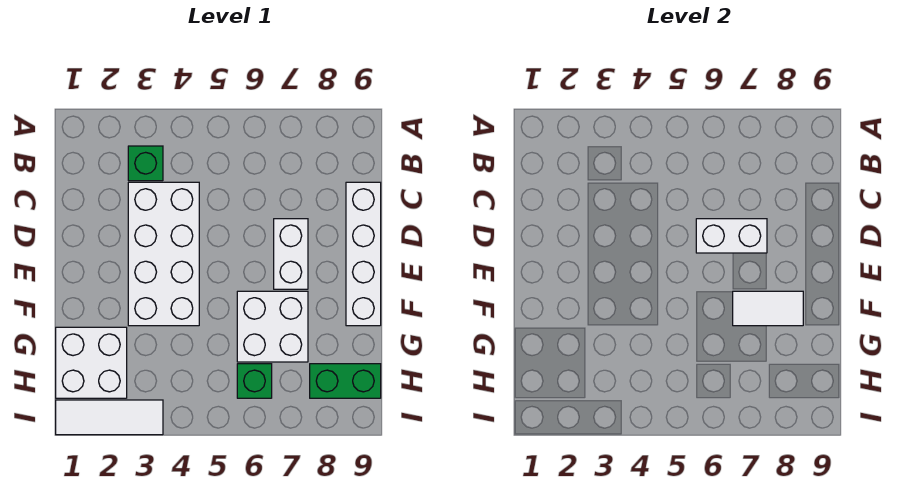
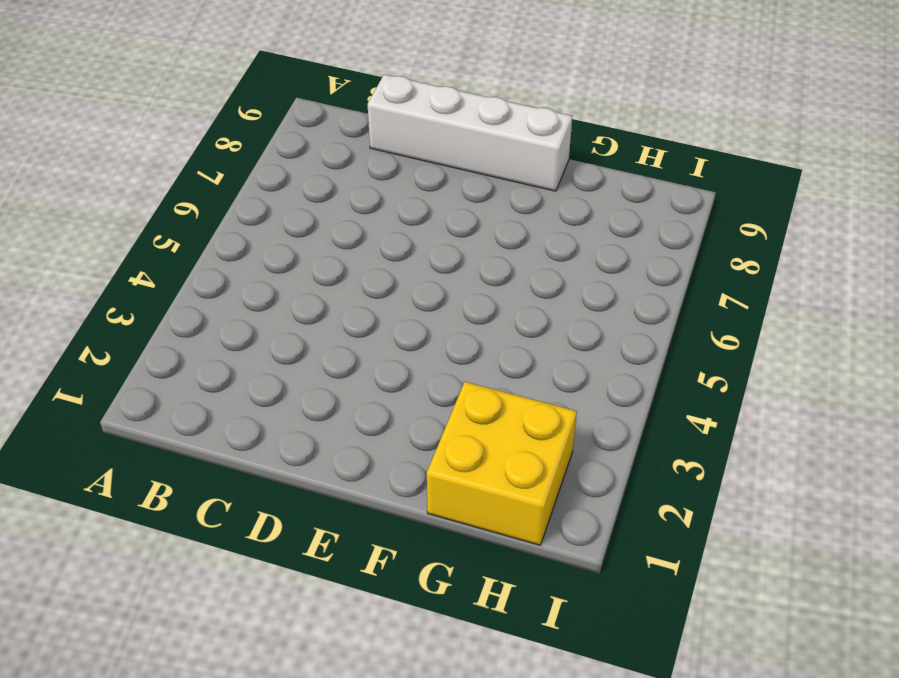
yellow 2x2 brick [427,382,577,545] -> white 2x2 brick [56,327,127,398]
none -> green 1x1 brick [128,146,163,181]
none -> white 2x4 brick [128,182,199,326]

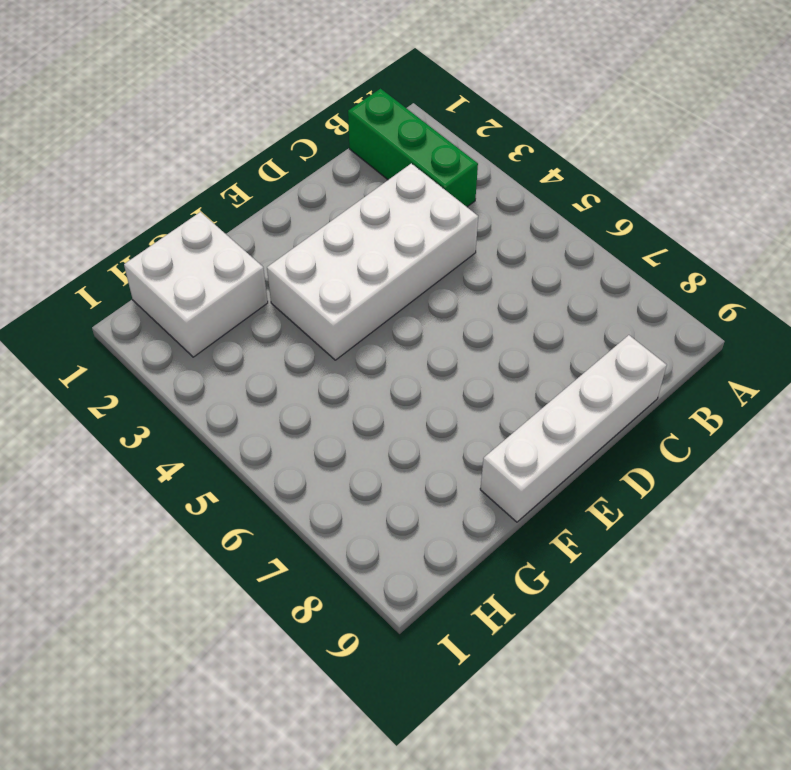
green 1x3 brick [348,89,478,207] -> green 1x1 brick [128,146,163,181]
none -> white 1x2 brick [274,219,308,289]
none -> white 2x2 brick [237,291,308,362]

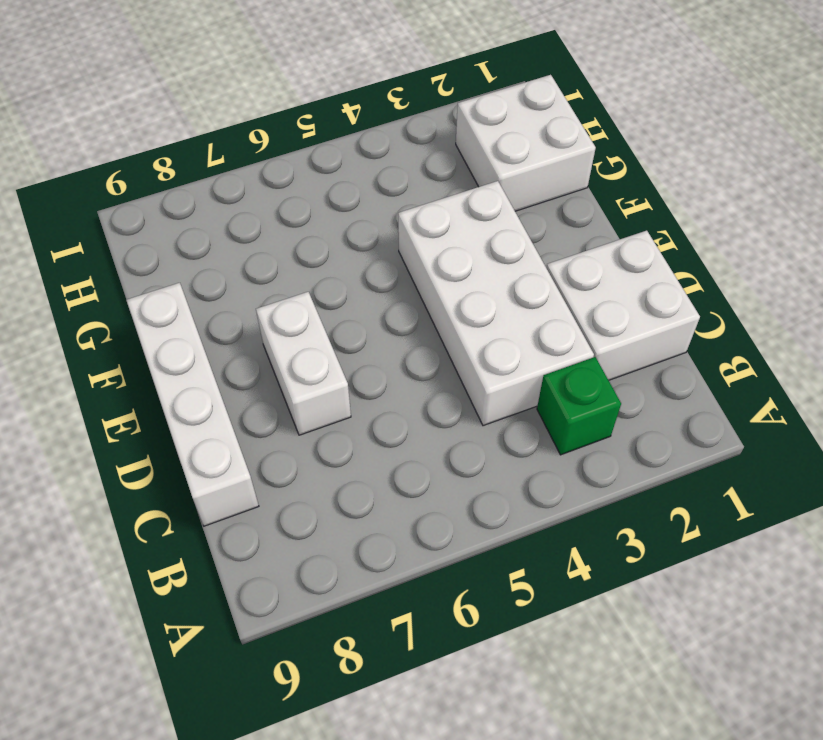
white 2x2 brick [546,231,700,380] -> white 2x2 brick moved to [237,291,308,362]
none -> green 1x1 brick [237,364,272,398]
none -> green 1x2 brick [310,364,381,398]

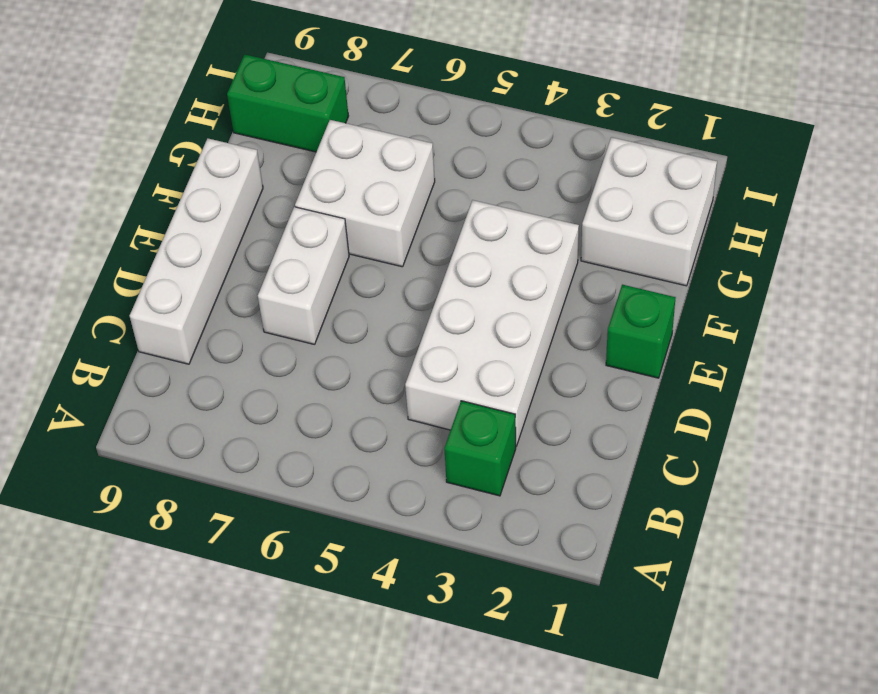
green 1x1 brick [606,285,676,378] -> green 1x1 brick moved to [237,364,272,398]
none -> white 1x3 tile [56,400,163,435]
none -> white 1x2 brick [696,219,767,253]

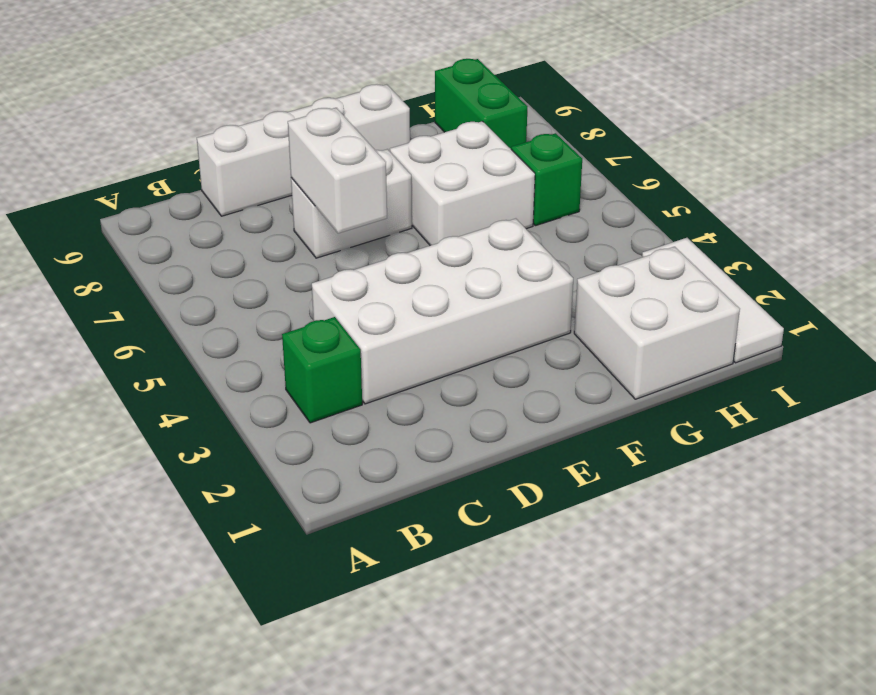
none -> white 1x2 tile [733,291,803,326]

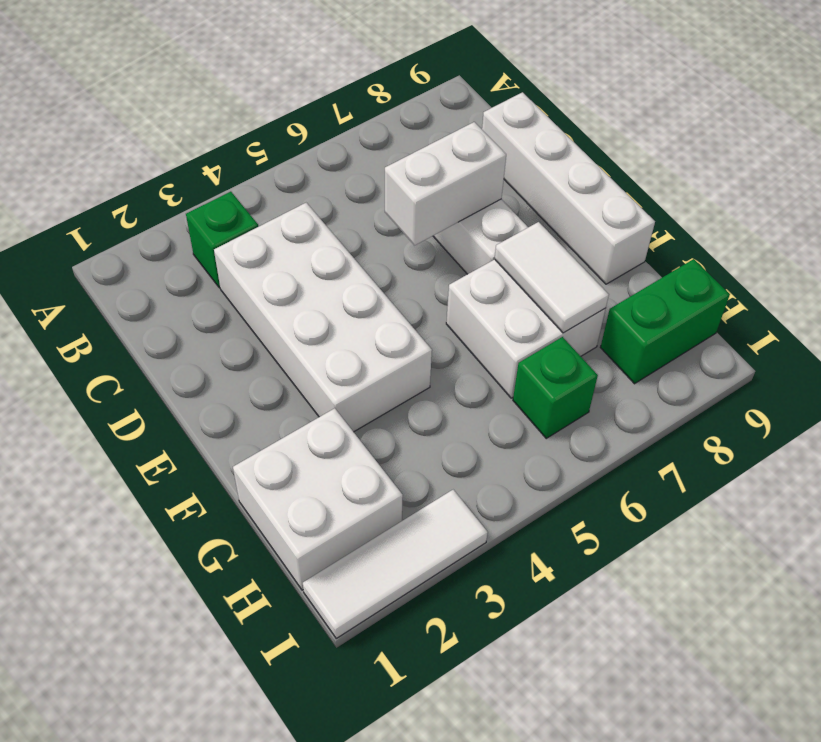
white 1x2 tile [495,222,609,333] -> white 1x2 tile turned to [733,291,803,326]

